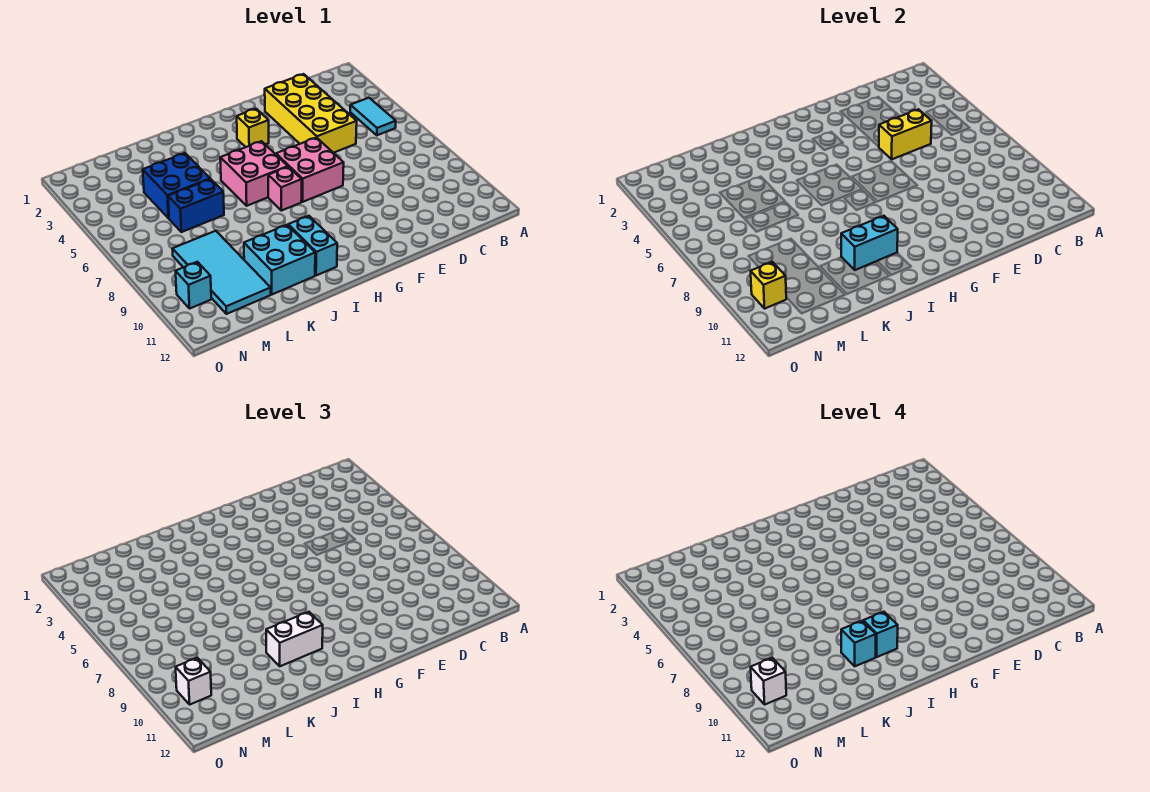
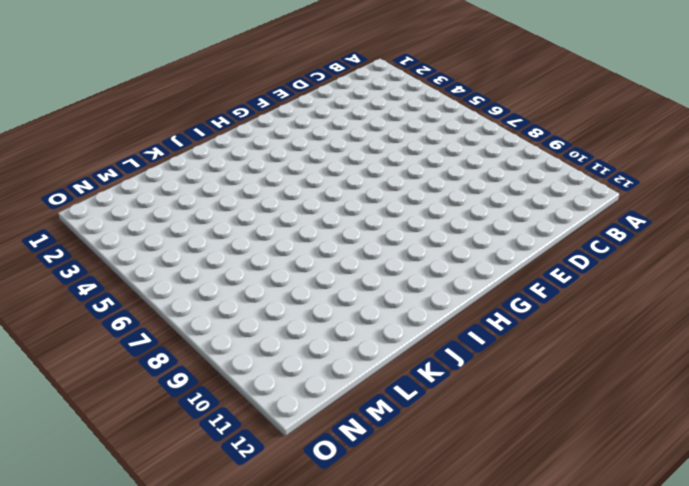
none -> cyan 1x2 tile [350,98,396,135]
none -> yellow 2x4 brick [265,74,357,153]
none -> pink 2x2 brick [276,138,344,202]

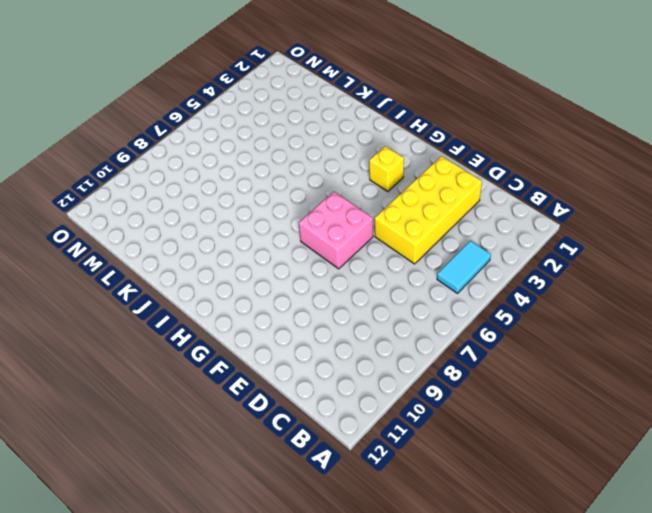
none -> pink 2x2 brick [220,141,288,206]
none -> pink 1x1 brick [268,167,302,211]
none -> cyan 1x2 brick [288,216,337,276]

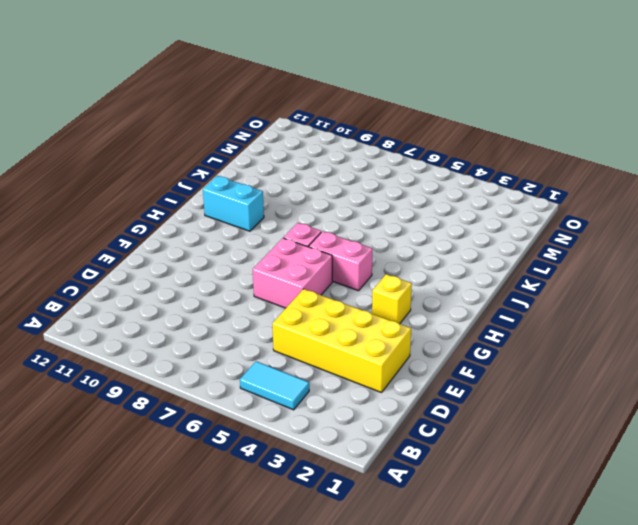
pink 1x2 brick [309,231,372,291] -> pink 2x2 brick [220,141,288,206]
none -> cyan 2x2 brick [244,225,315,294]
none -> blue 2x2 brick [143,153,210,218]
none -> blue 1x2 brick [168,179,224,232]

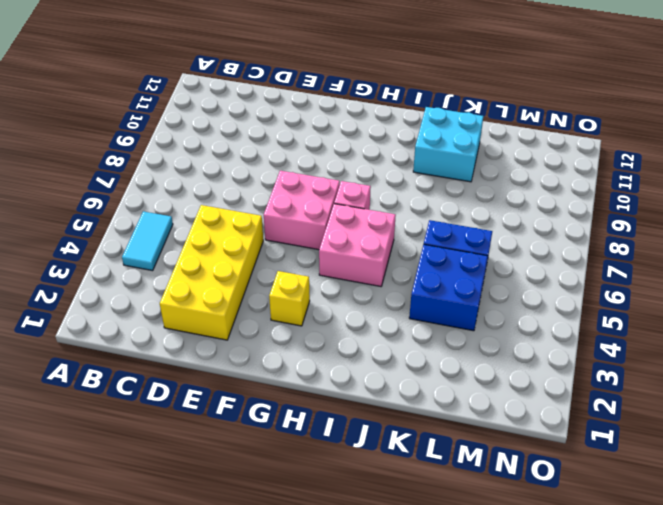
none -> cyan 1x2 brick [288,216,337,276]
none -> cyan 2x4 tile [172,231,271,314]
none -> cyan 1x1 brick [176,262,211,308]

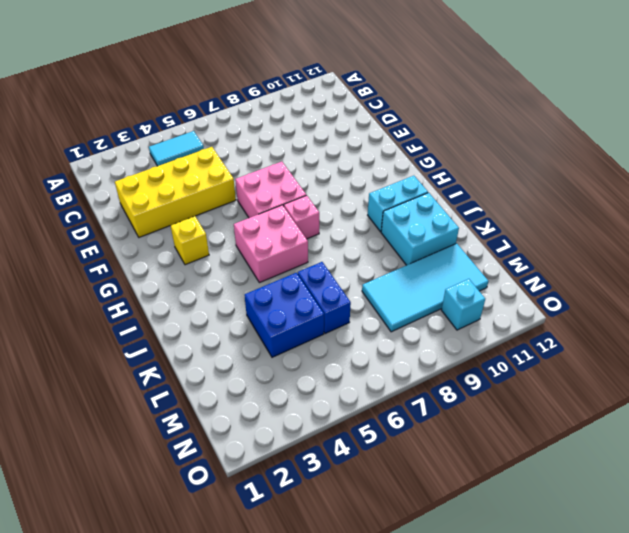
none -> yellow 1x2 brick [879,109,932,159]
none -> cyan 1x2 brick [841,216,898,270]
none -> yellow 1x1 brick [751,262,786,308]

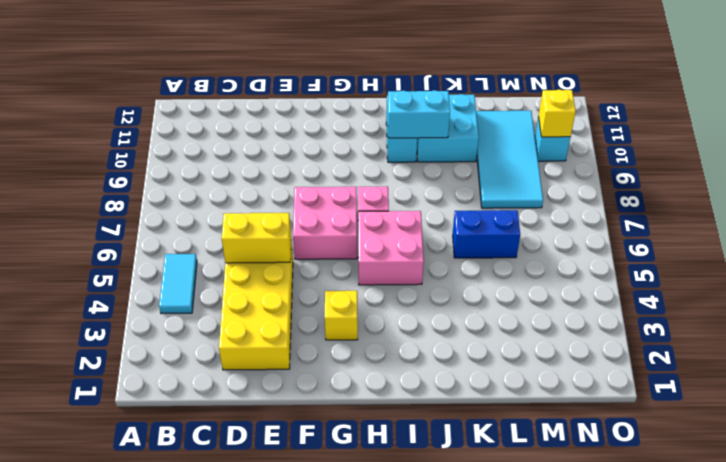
none -> blue 2x2 brick [143,153,210,218]
none -> white 1x2 brick [266,612,323,666]
none -> white 1x1 brick [176,658,211,704]

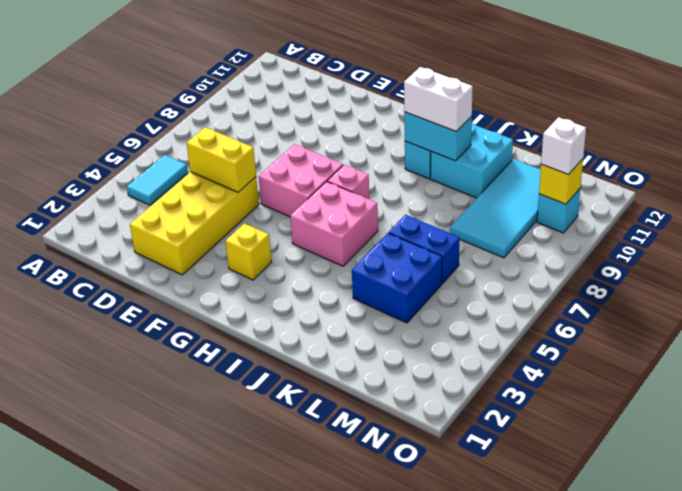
none -> cyan 1x1 brick [863,612,898,657]
none -> cyan 1x1 brick [841,621,876,666]
none -> white 1x1 brick [751,658,786,704]

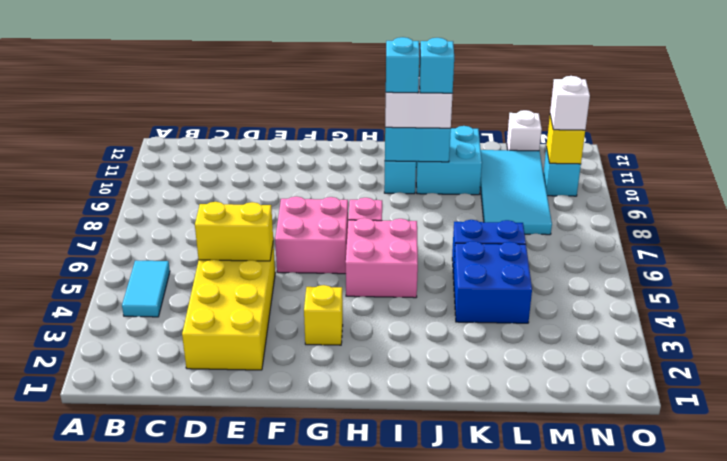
white 1x1 brick [507,110,542,151] -> white 1x1 brick moved to [751,658,786,704]

